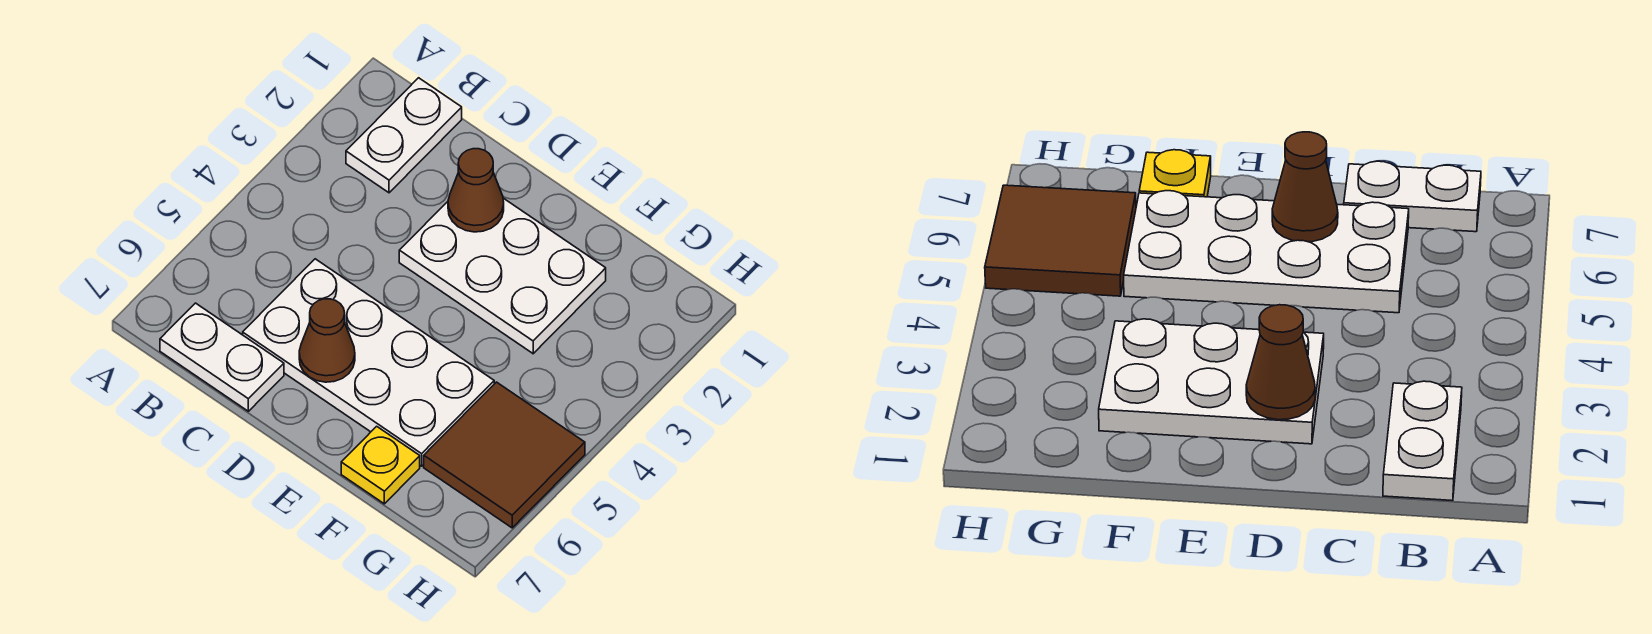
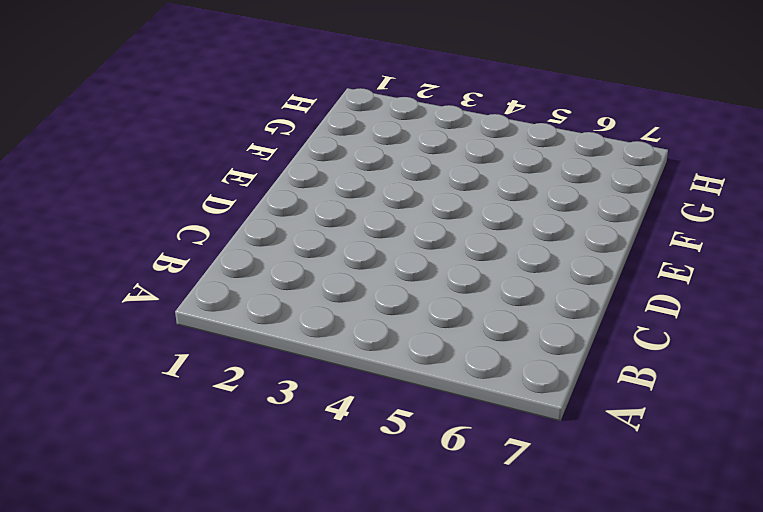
none -> white 1x2 plate [346,78,462,193]
none -> white 1x2 plate [160,303,284,411]

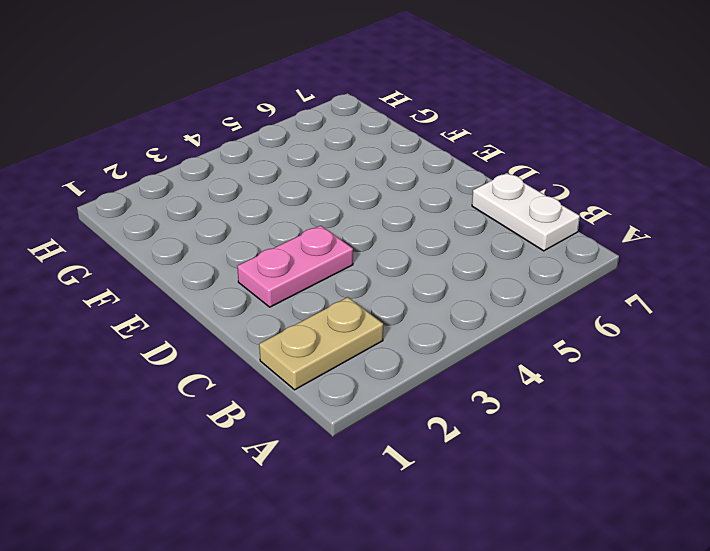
tan 1x2 plate [259,297,383,390] -> white 1x2 plate [346,78,462,193]
pink 1x2 plate [237,226,353,307] -> white 2x3 plate [399,198,606,354]
none -> white 2x4 plate [243,259,494,466]
none -> yellow 1x1 plate [341,426,420,504]

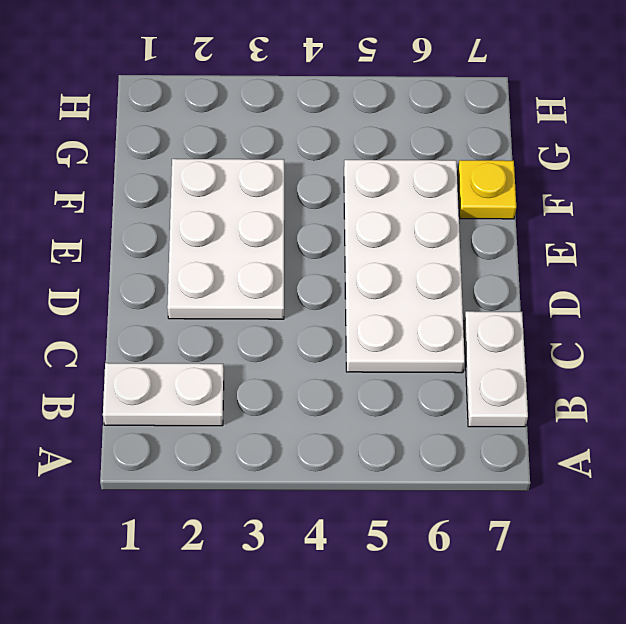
none -> brown 2x2 tile [424,382,585,528]
none -> brown 1x1 cone [448,149,504,232]

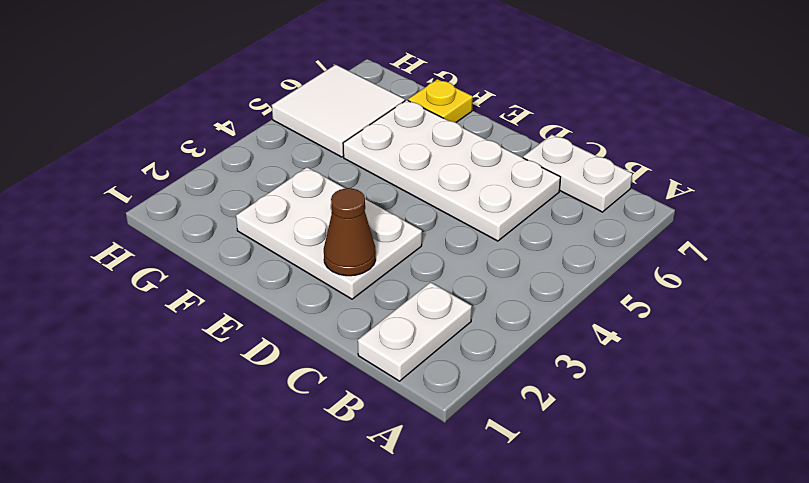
white 2x2 tile [272,65,405,157] -> brown 2x2 tile [424,382,585,528]
none -> brown 1x1 cone [299,299,355,382]

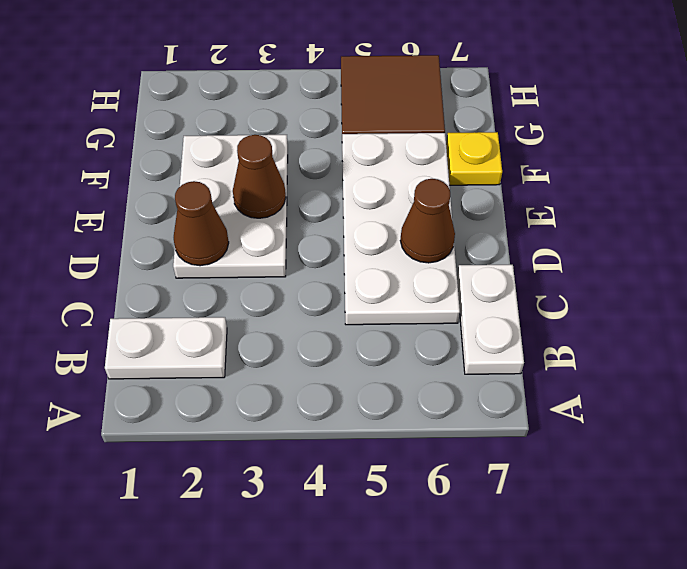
brown 1x1 cone [233,135,286,218] -> none

